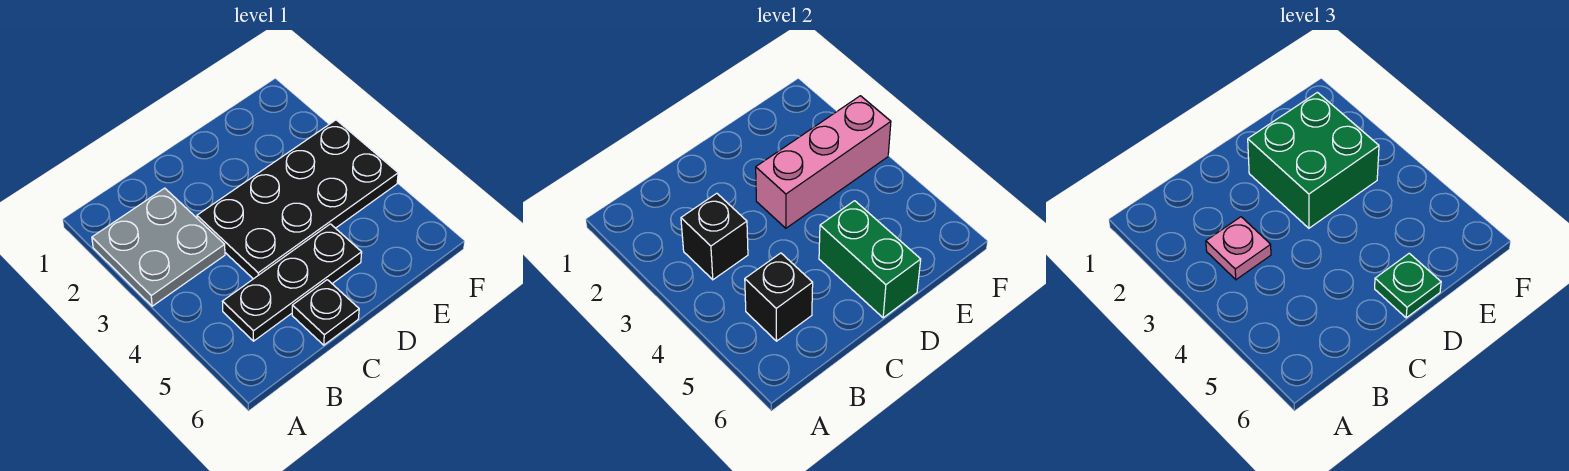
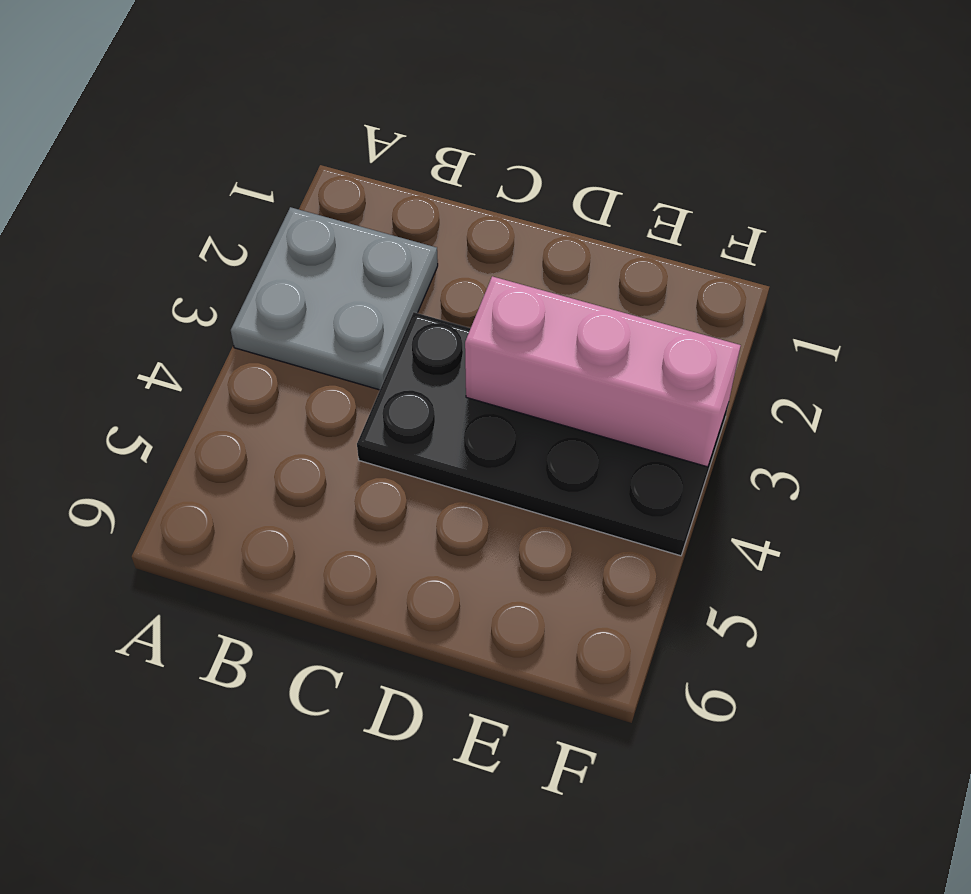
none -> black 1x3 plate [222,224,362,341]
none -> black 1x1 plate [292,280,359,345]

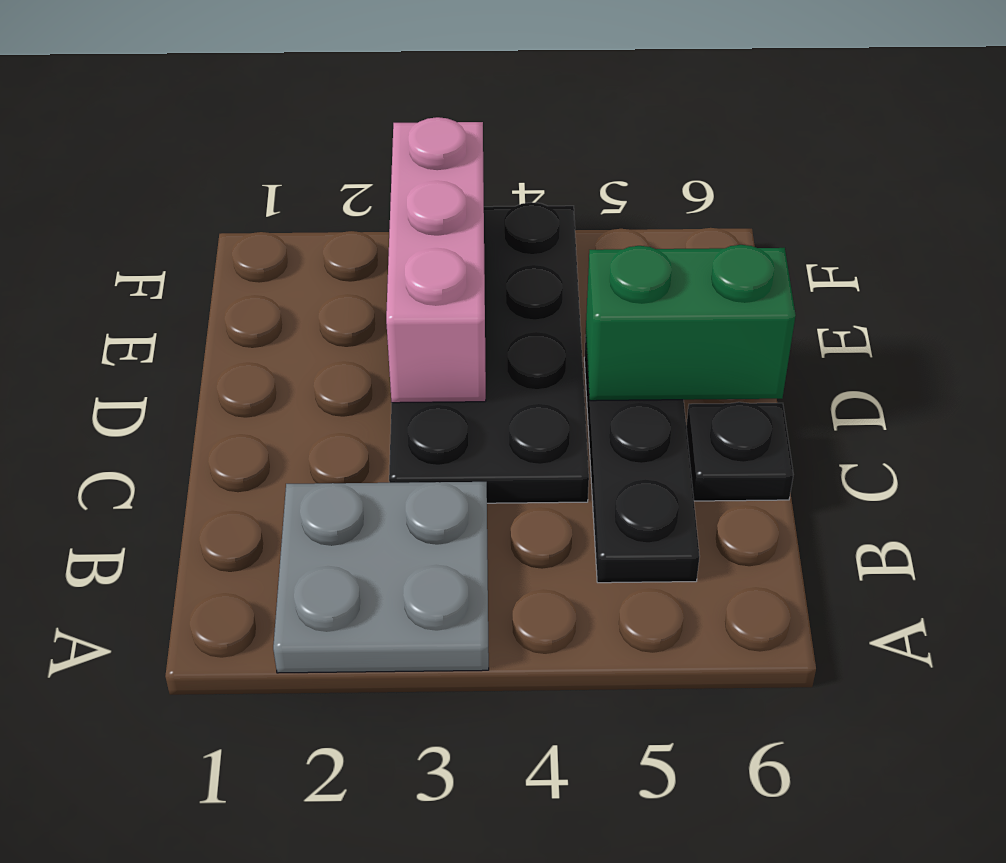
none -> black 1x1 brick [681,193,748,280]
none -> black 1x1 brick [745,253,813,341]

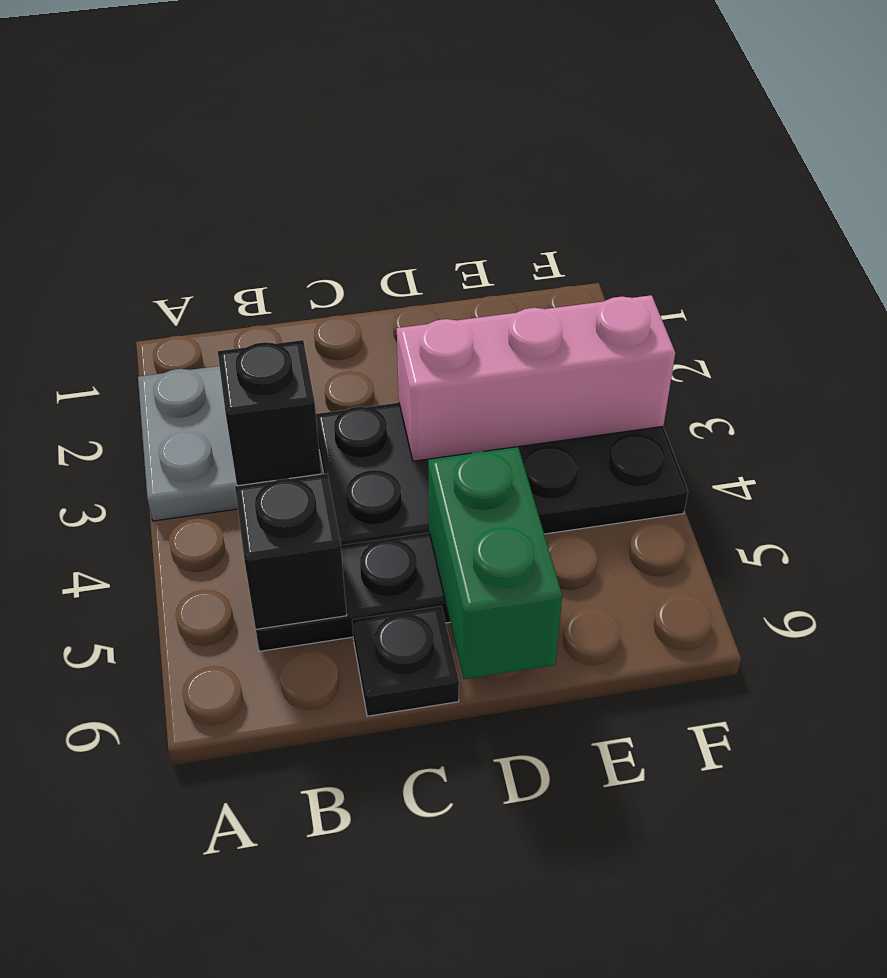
none -> pink 1x1 plate [1206,217,1271,280]
none -> green 2x2 brick [1248,92,1379,228]

